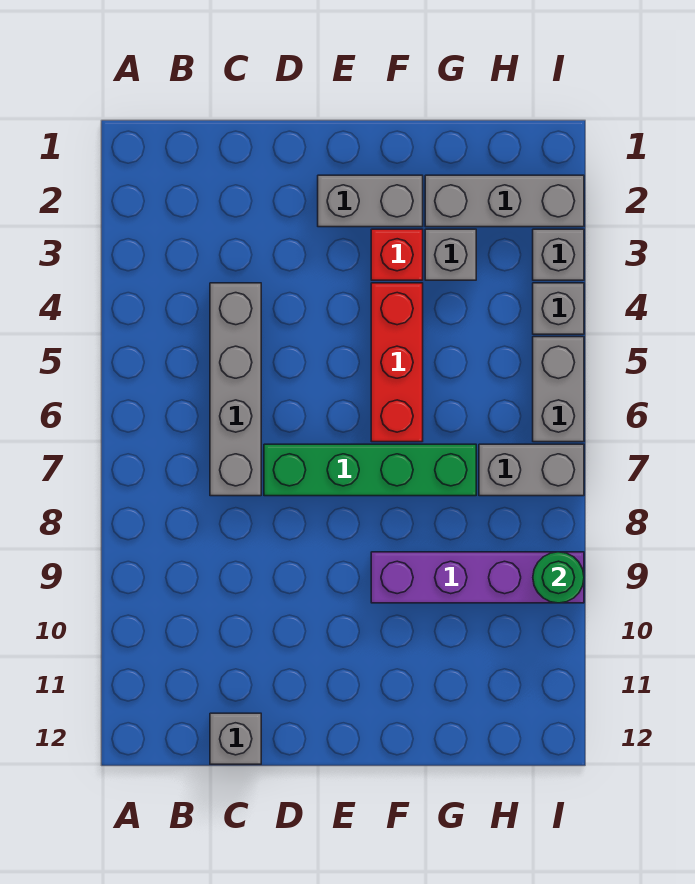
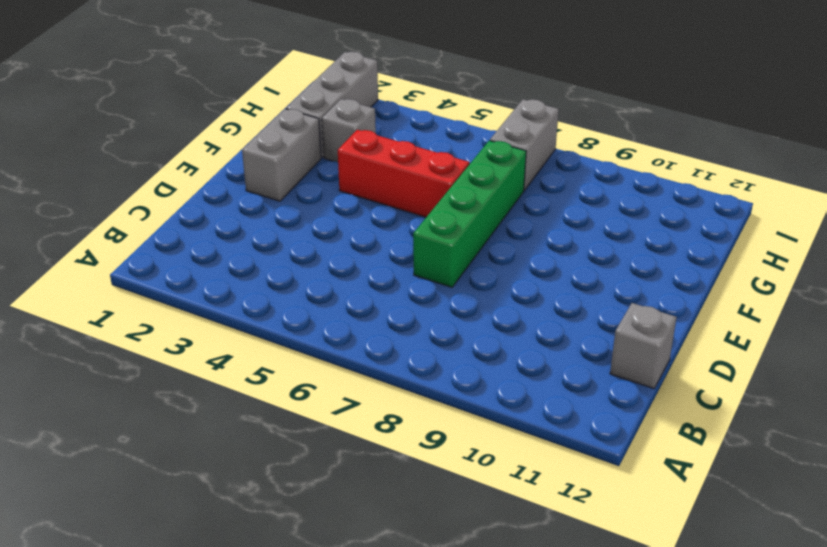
none -> grey 1x4 brick [210,283,261,496]
none -> red 1x1 brick [371,229,423,280]
none -> purple 1x4 brick [371,552,584,603]

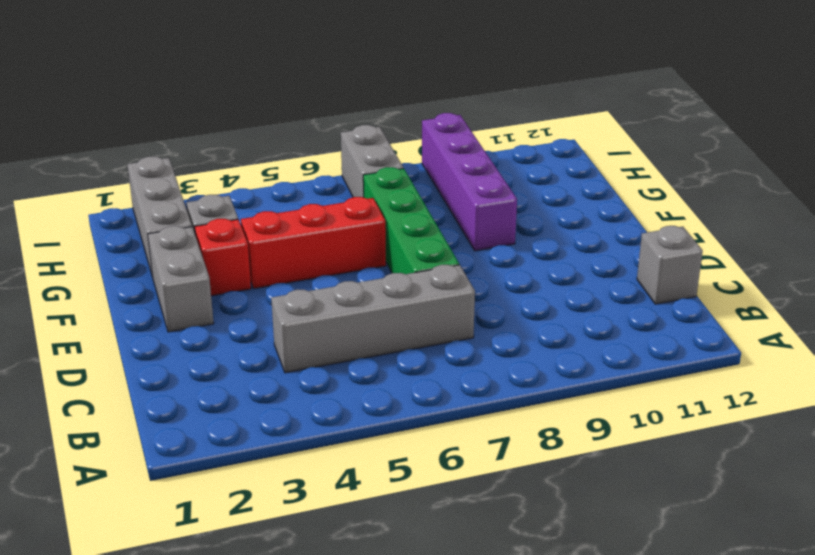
none -> grey 1x1 brick [533,229,584,280]
none -> grey 1x1 brick [533,283,584,334]
none -> grey 1x2 brick [533,337,584,442]

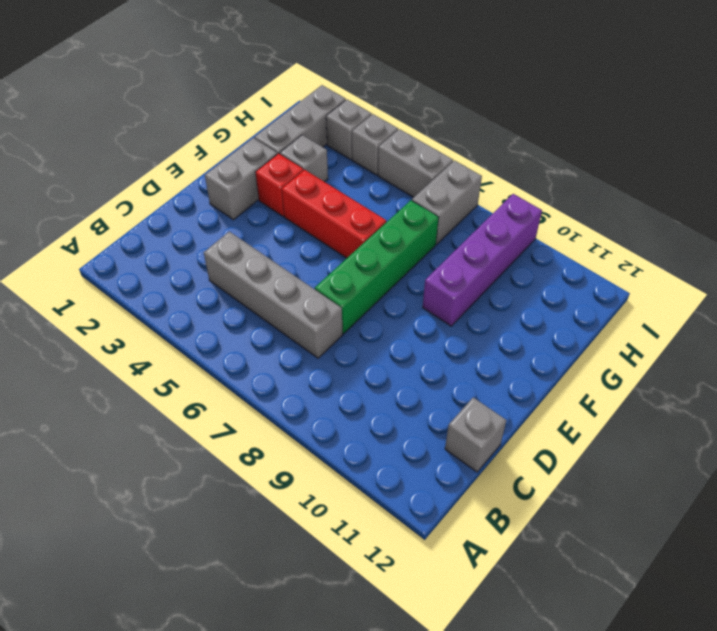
none -> green 1x1 round brick [533,552,584,603]

